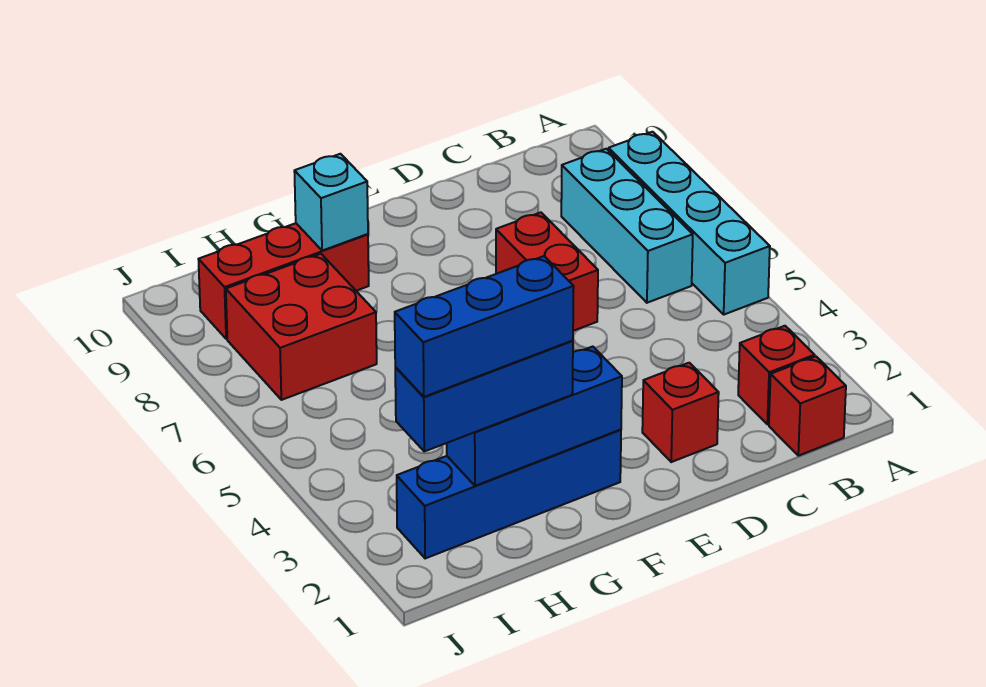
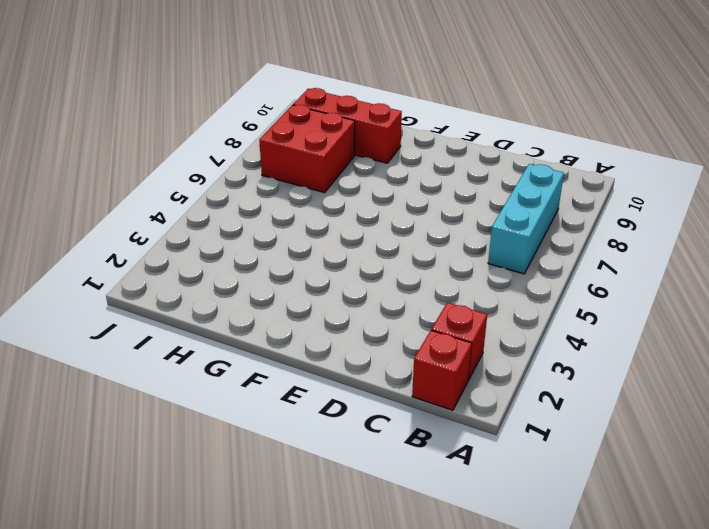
none -> cyan 1x4 brick [608,132,770,315]
none -> red 1x1 brick [642,363,719,462]
none -> red 1x2 brick [496,212,598,331]

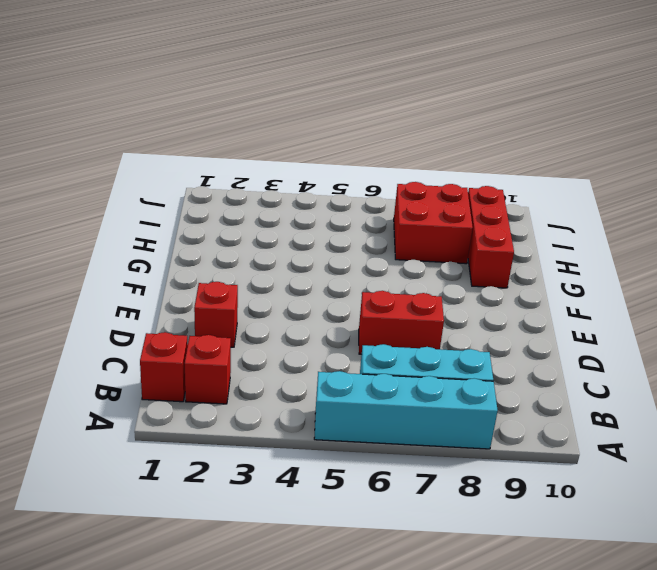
none -> blue 1x4 brick [397,430,621,559]
none -> blue 1x3 brick [447,347,622,486]
none -> cyan 1x1 brick [294,154,368,251]

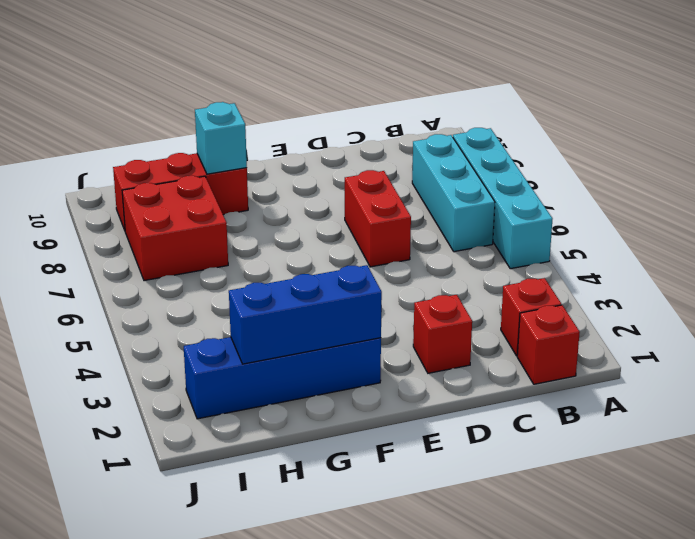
none -> blue 1x3 brick [395,341,573,451]
none -> blue 1x3 brick [395,256,574,397]

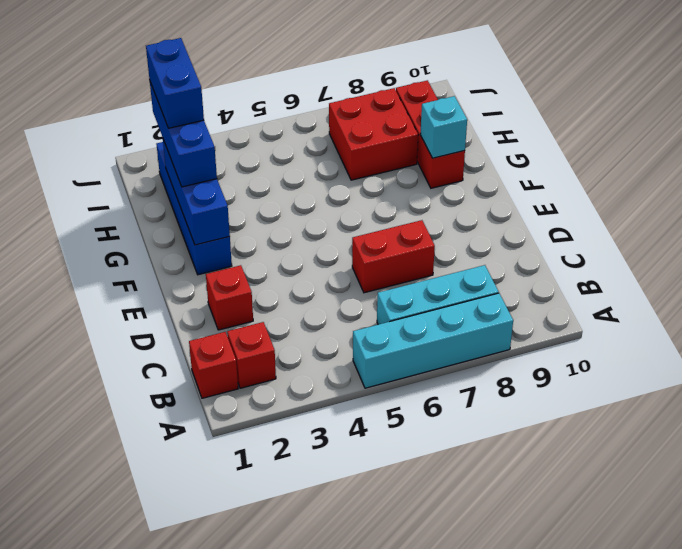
blue 1x2 brick [146,38,204,128] -> blue 1x3 brick [395,256,574,397]

